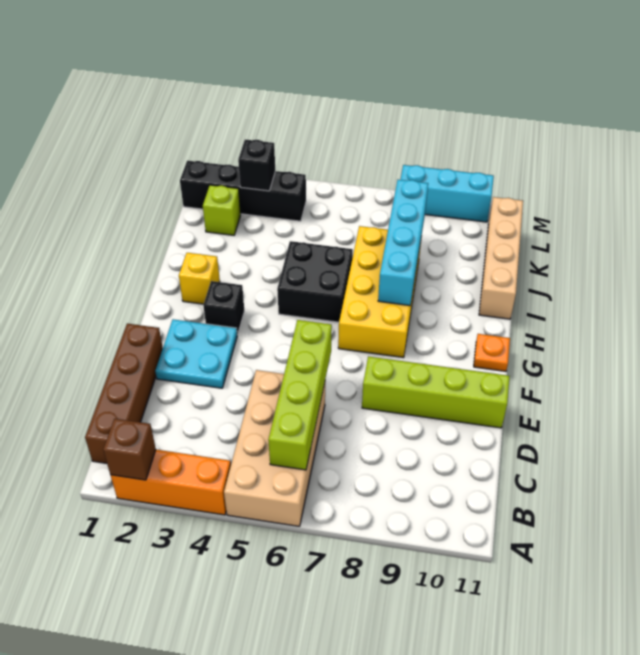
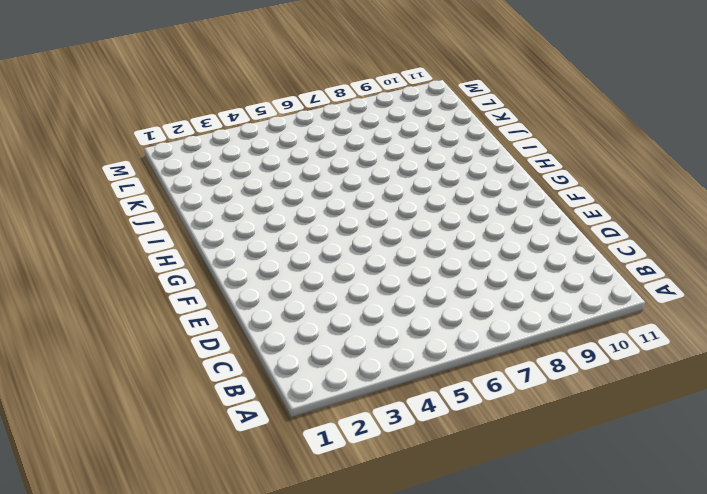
none -> orange 1x3 brick [111,450,231,515]
none -> tan 2x4 brick [224,370,325,526]
none -> brown 1x4 brick [85,324,163,463]

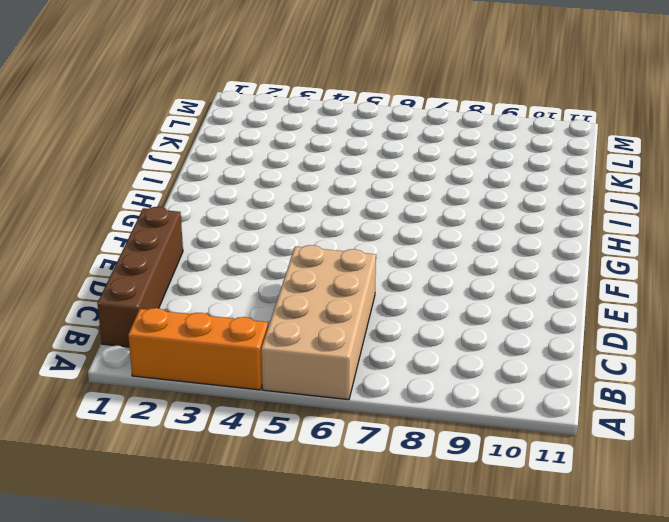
none -> cyan 2x2 plate [155,319,237,388]
none -> lime 1x4 brick [362,356,510,428]
none -> black 1x1 brick [203,281,244,335]

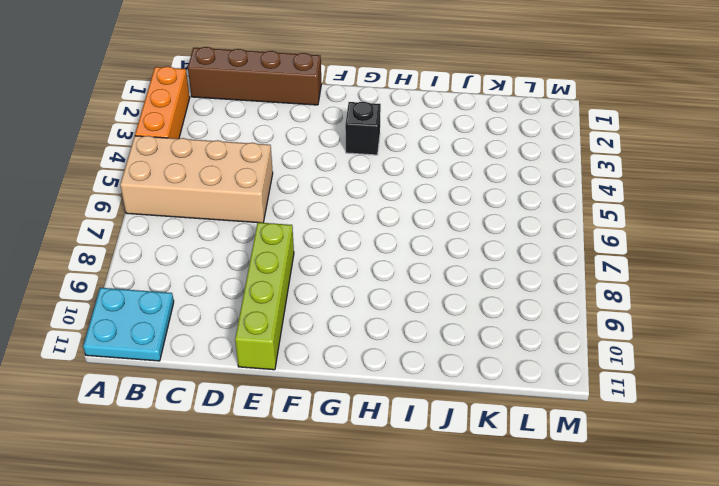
cyan 2x2 plate [83,288,174,361] -> cyan 2x2 plate moved to [155,319,237,388]
none -> yellow 2x4 brick [338,226,422,358]
none -> orange 1x1 plate [474,334,510,371]
none -> yellow 1x1 brick [179,253,220,304]

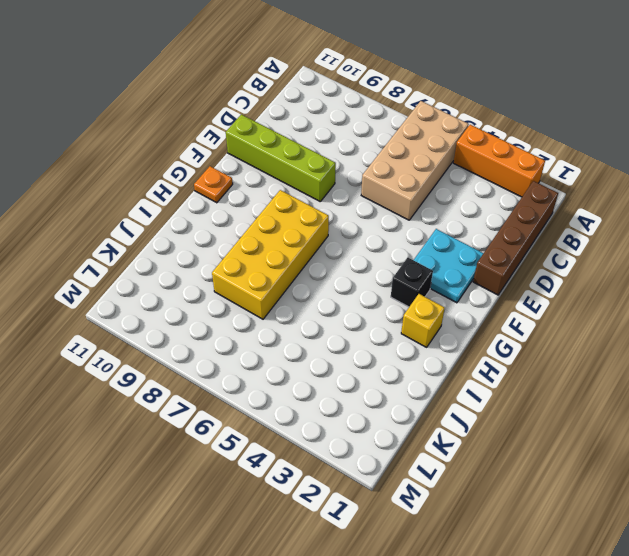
none -> black 2x2 brick [277,241,353,322]
none -> tan 1x4 brick [479,197,523,319]
none -> lime 1x1 brick [203,185,241,235]

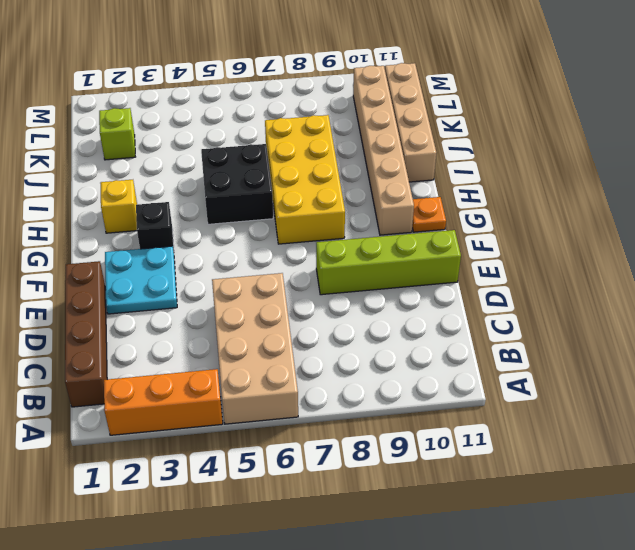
tan 1x6 brick [353,66,414,235] -> none
none -> black 1x4 brick [180,161,306,221]
none -> cyan 1x3 brick [400,165,494,222]
none -> brown 1x1 brick [103,419,156,480]

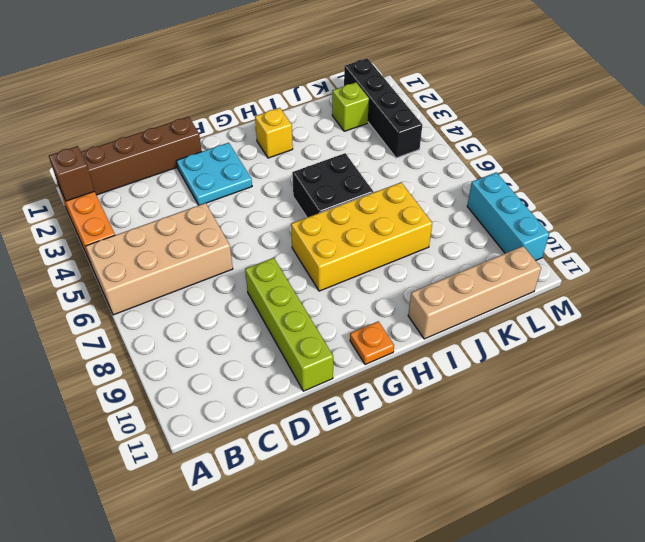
none -> black 1x1 brick [203,281,244,335]
none -> lime 1x4 brick [268,320,332,470]
none -> cyan 1x4 brick [378,180,428,306]

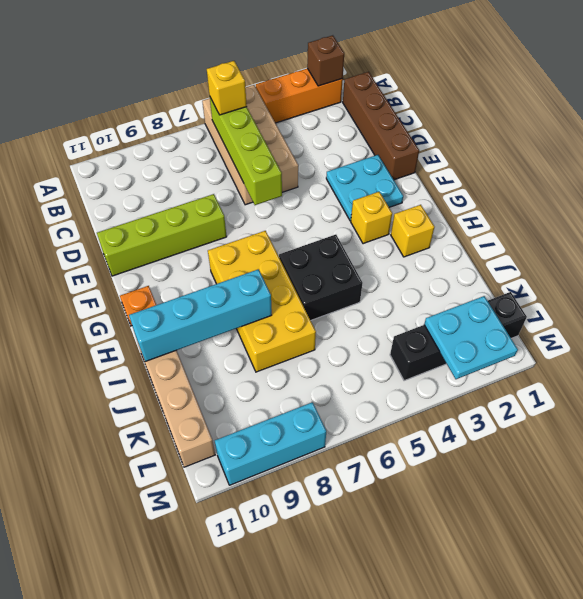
yellow 1x1 brick [207,61,247,115] -> none
yellow 1x1 brick [351,192,392,244] -> black 1x1 brick [203,281,244,335]
cyan 1x4 brick [129,269,272,362] -> cyan 1x4 brick turned to [378,180,428,306]
cyan 2x2 plate [424,296,518,379] -> black 1x1 brick [238,140,275,191]
none -> lime 1x1 brick [203,185,241,235]

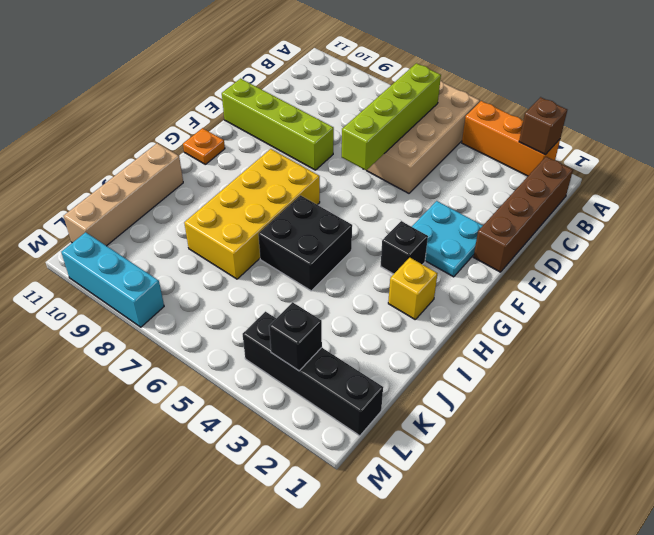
none -> lime 1x1 brick [203,185,241,235]
none -> cyan 1x4 brick [378,180,428,306]

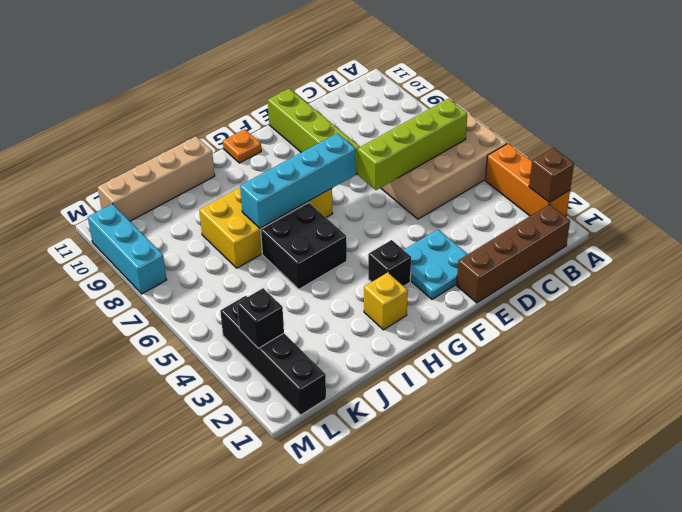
cyan 1x4 brick [240,133,356,228] -> cyan 1x4 brick moved to [378,180,428,306]
none -> lime 1x1 brick [203,185,241,235]

